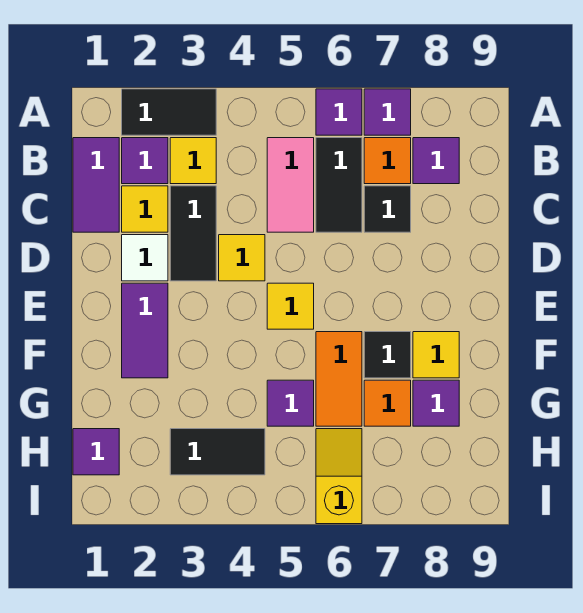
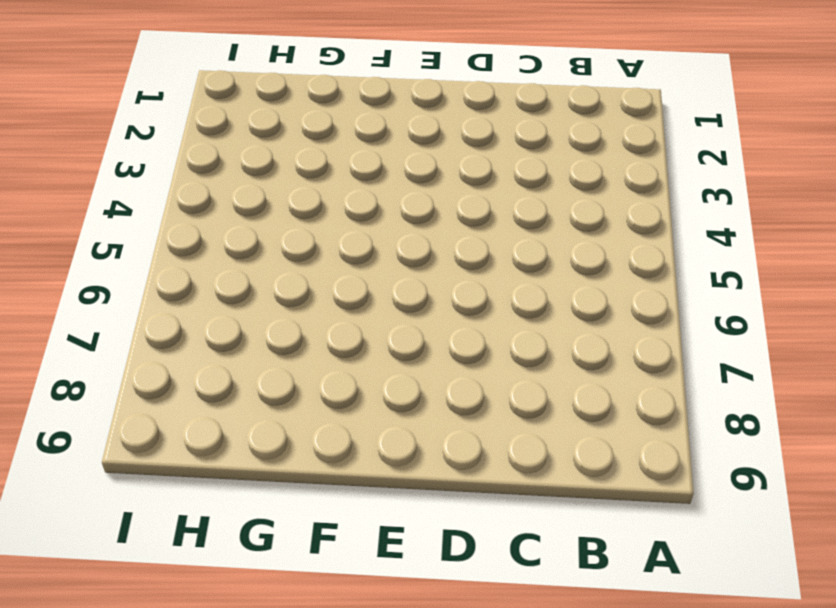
none -> black 1x2 tile [122,89,216,135]
none -> purple 1x1 tile [316,89,362,135]
none -> purple 1x1 tile [364,89,411,135]

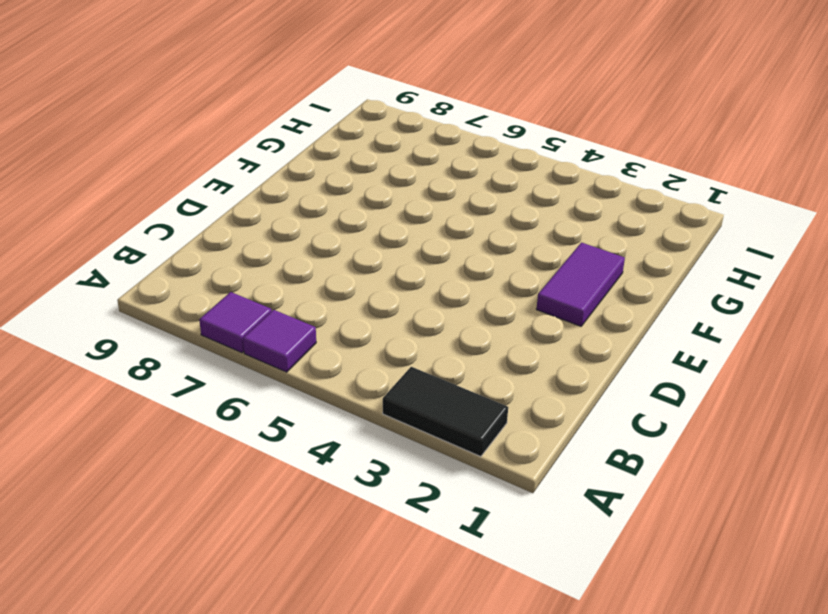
none -> purple 1x2 tile [73,138,119,232]
none -> purple 1x1 tile [122,138,168,184]
none -> yellow 1x1 tile [170,138,216,184]

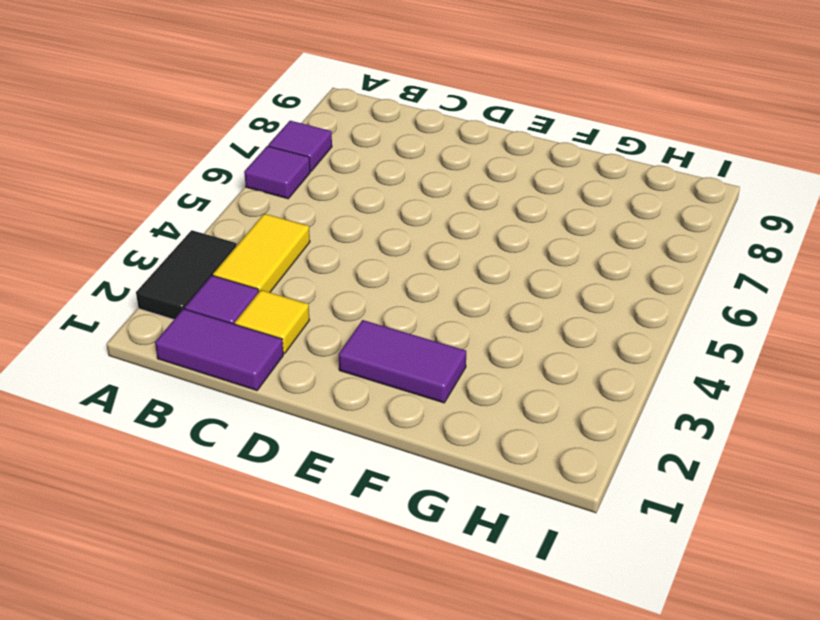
yellow 1x2 tile [213,214,310,292] -> yellow 1x1 tile [170,138,216,184]
none -> pink 1x2 tile [267,138,314,232]
none -> black 1x2 tile [316,138,362,232]
none -> orange 1x1 tile [364,138,411,184]

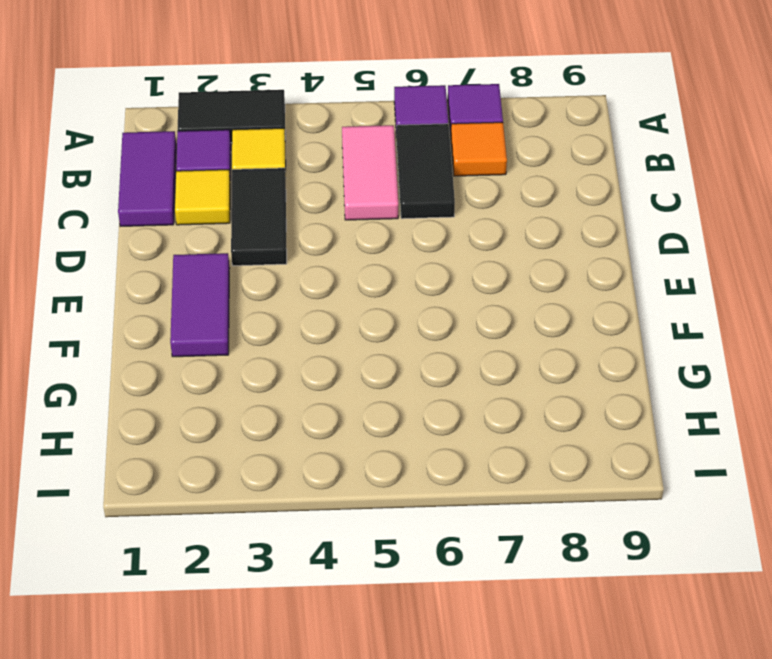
none -> purple 1x1 tile [413,138,459,184]
none -> black 1x1 tile [364,186,411,232]
none -> white 1x1 tile [122,235,168,281]

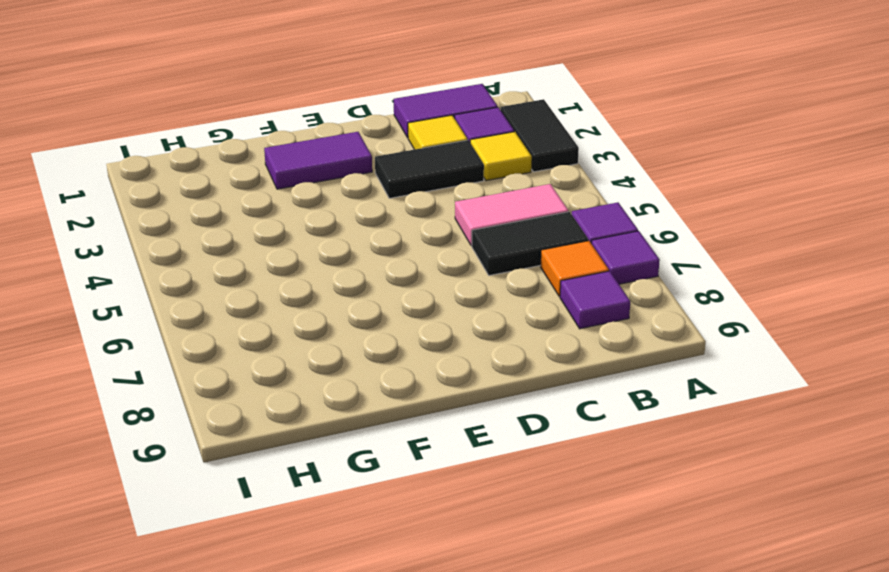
none -> black 1x1 tile [364,186,411,232]
none -> white 1x1 tile [122,235,168,281]
none -> yellow 1x1 tile [219,235,265,281]

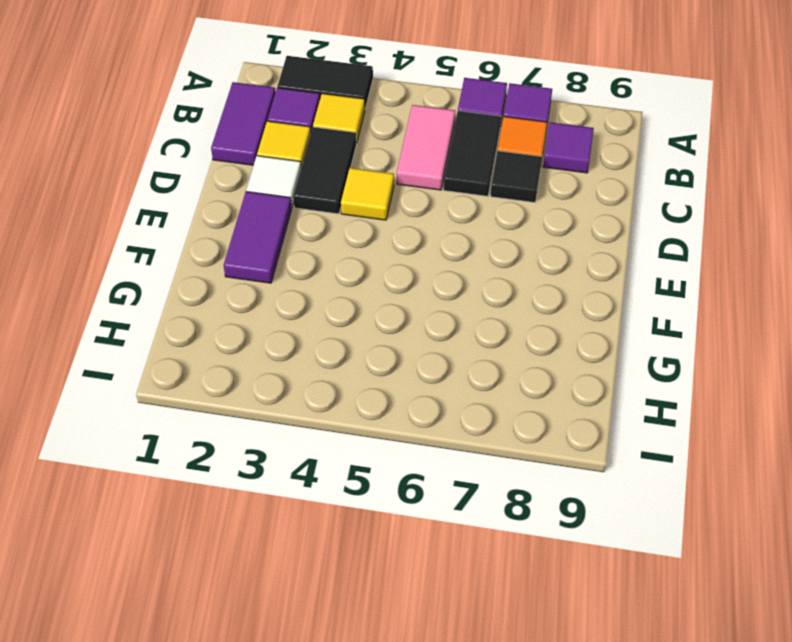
none -> yellow 1x1 tile [267,283,314,329]
none -> orange 1x2 tile [316,332,362,426]
none -> black 1x1 tile [364,332,411,378]

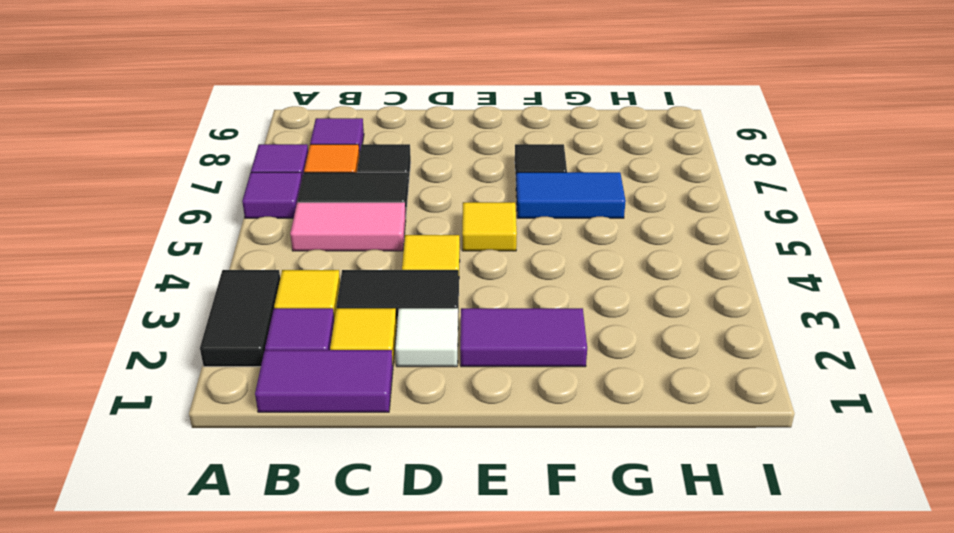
blue 1x2 tile [516,172,626,218] -> orange 1x2 tile [316,332,362,426]
none -> yellow 1x1 tile [413,332,459,378]
none -> purple 1x1 tile [267,380,314,426]
none -> orange 1x1 tile [364,380,411,426]

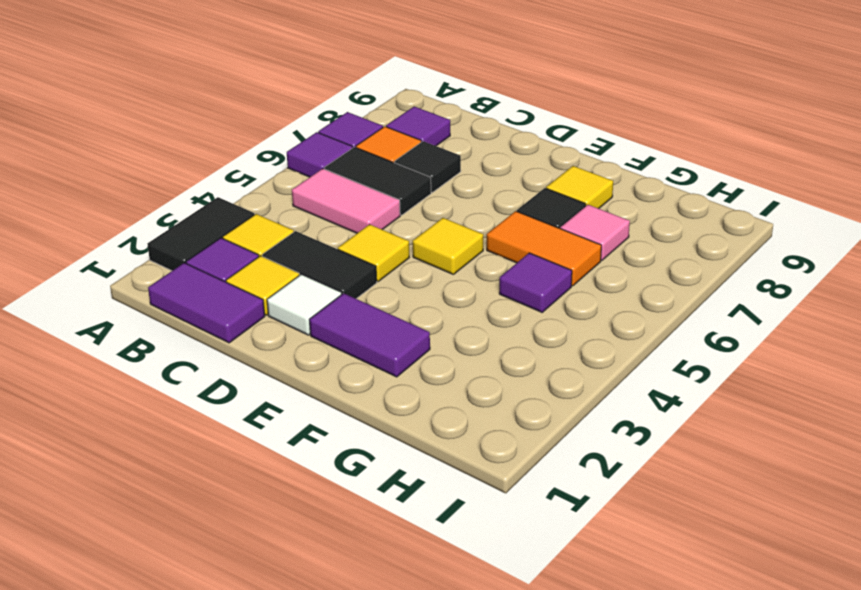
pink 1x1 tile [560,205,630,261] -> orange 1x1 tile [364,380,411,426]
none -> purple 1x1 tile [413,380,459,426]
none -> purple 1x1 tile [73,429,119,475]
none -> black 1x2 tile [170,429,265,475]

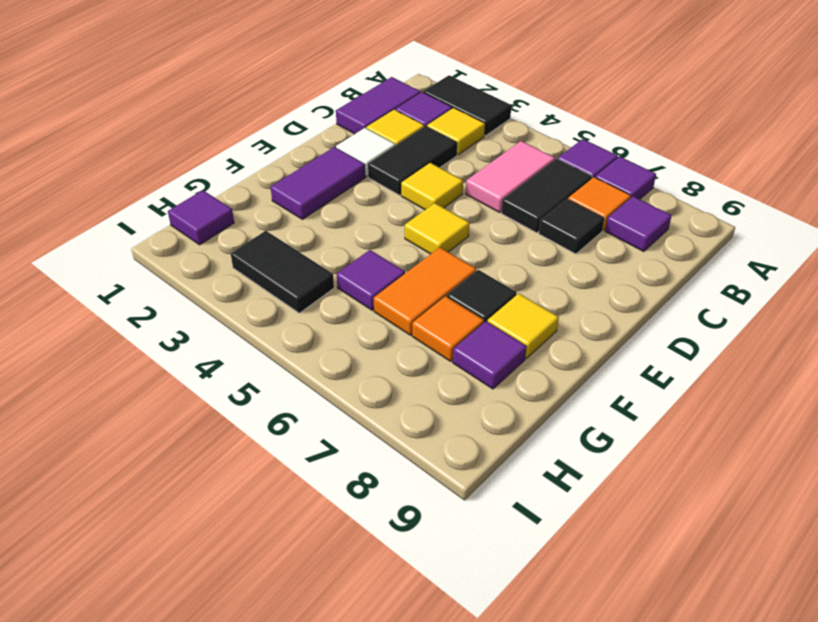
none -> yellow 1x2 slope [316,429,362,524]

